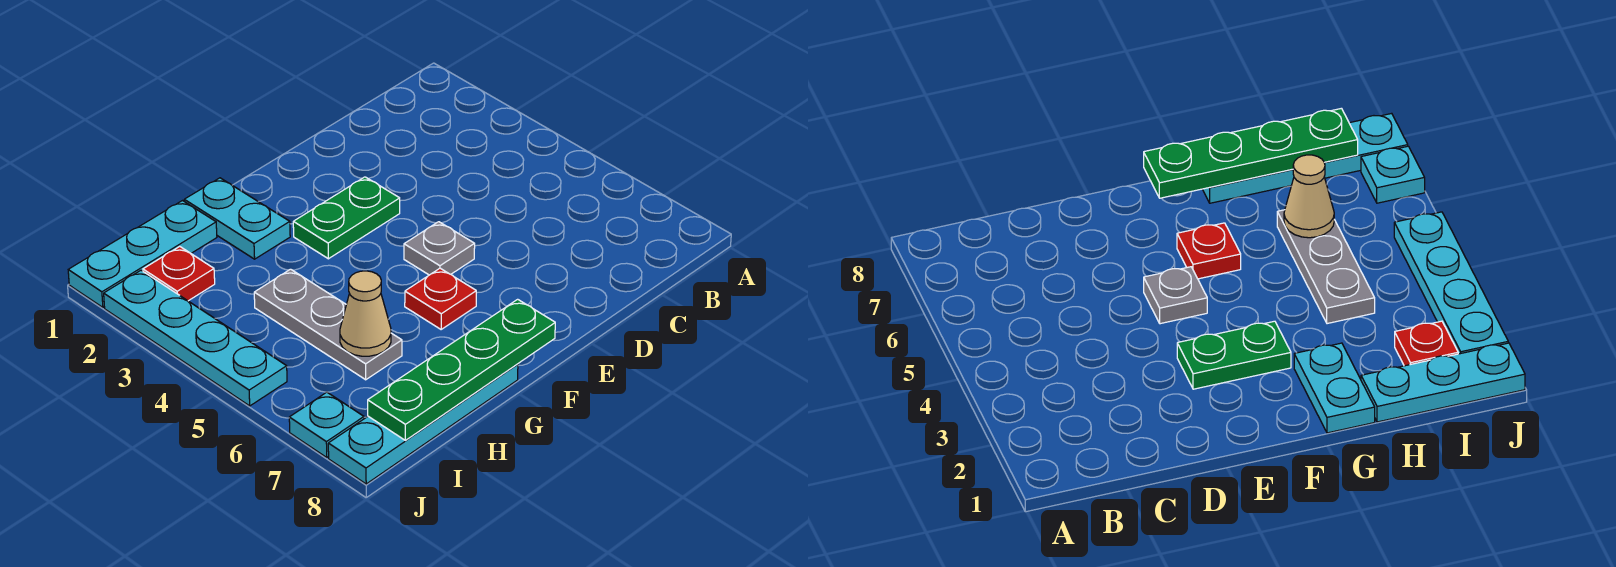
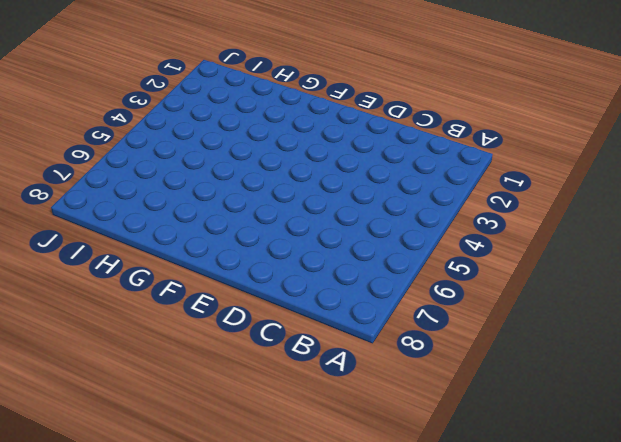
none -> green 1x2 plate [293,177,400,259]
none -> grey 1x1 plate [404,222,475,275]
none -> red 1x1 plate [405,268,476,329]

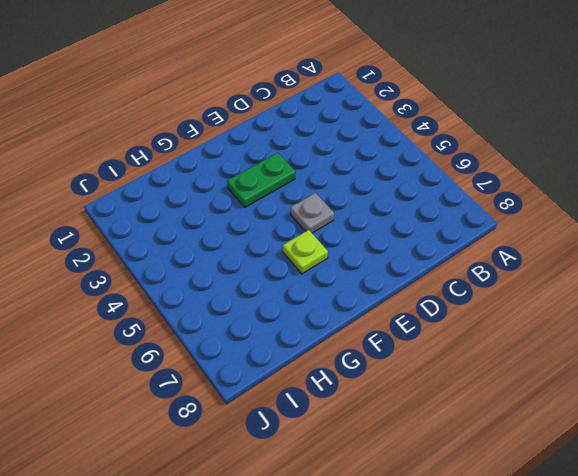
lime 1x1 plate [283,230,328,274] -> red 1x1 plate [405,268,476,329]
none -> cyan 1x2 plate [184,178,290,259]
none -> cyan 1x4 plate [328,364,518,484]
none -> cyan 1x3 plate [68,201,217,307]

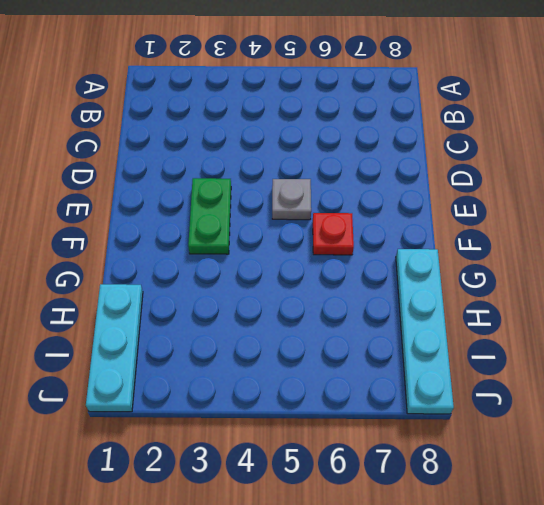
none -> cyan 1x2 plate [184,178,290,259]
none -> grey 1x3 plate [254,269,402,380]
none -> red 1x1 plate [143,247,215,301]

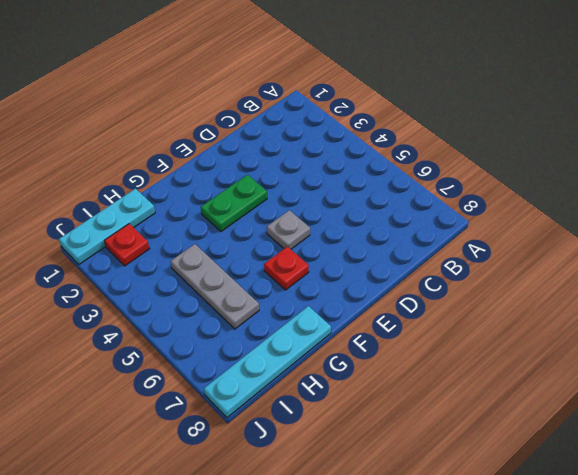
none -> cyan 1x2 plate [184,178,290,259]
none -> cyan 1x4 plate [104,270,287,406]
none -> cyan 1x1 plate [289,392,364,457]

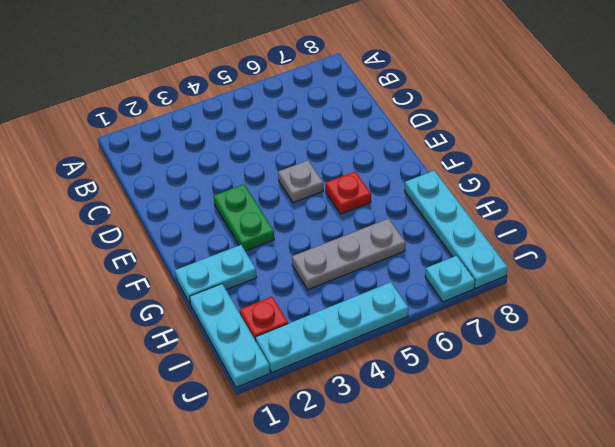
none -> green 1x4 plate [368,299,555,440]
none -> tan 1x1 cone [340,271,391,356]

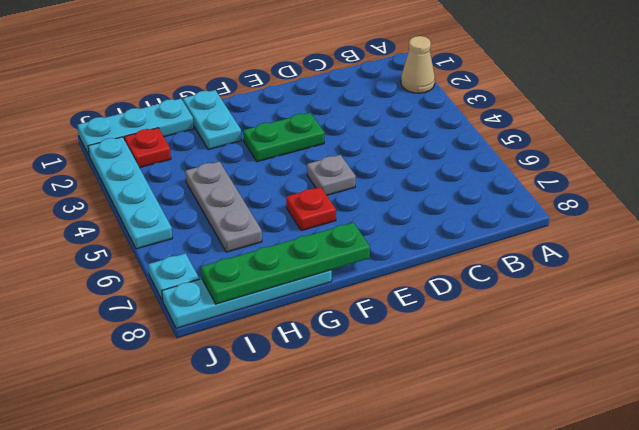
tan 1x1 cone [401,36,435,93] -> tan 1x1 cone moved to [340,271,391,356]

